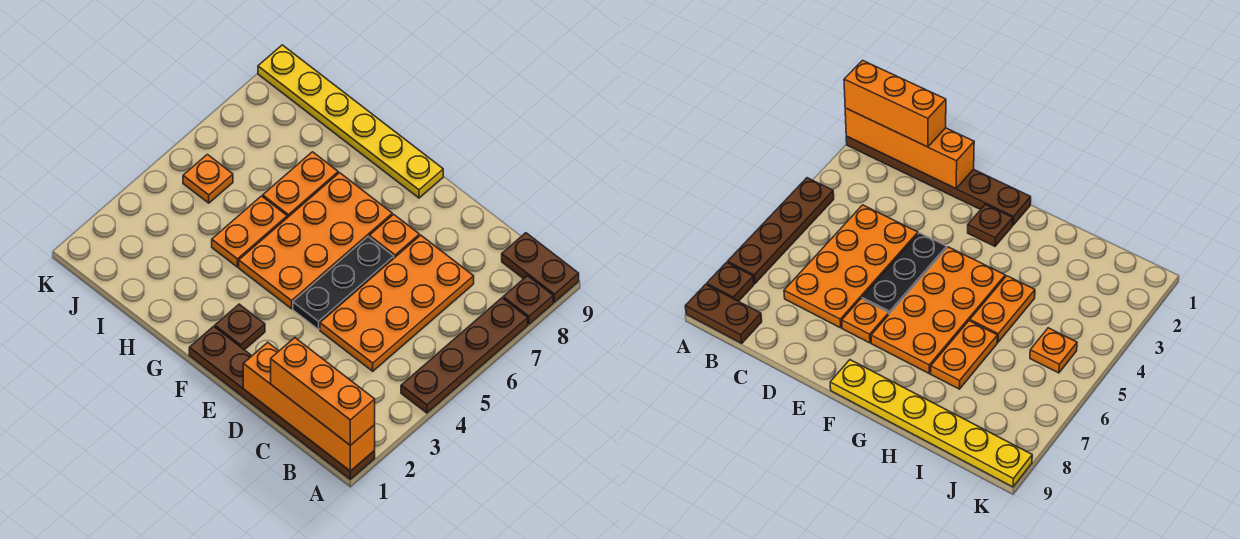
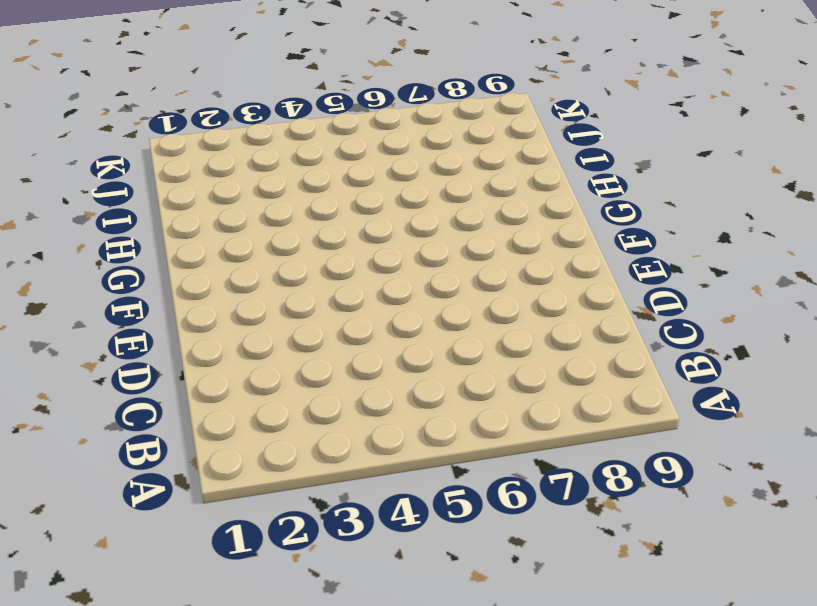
none -> brown 1x6 plate [189,326,375,479]
none -> brown 1x4 plate [401,298,528,413]
none -> brown 1x1 plate [503,276,553,324]

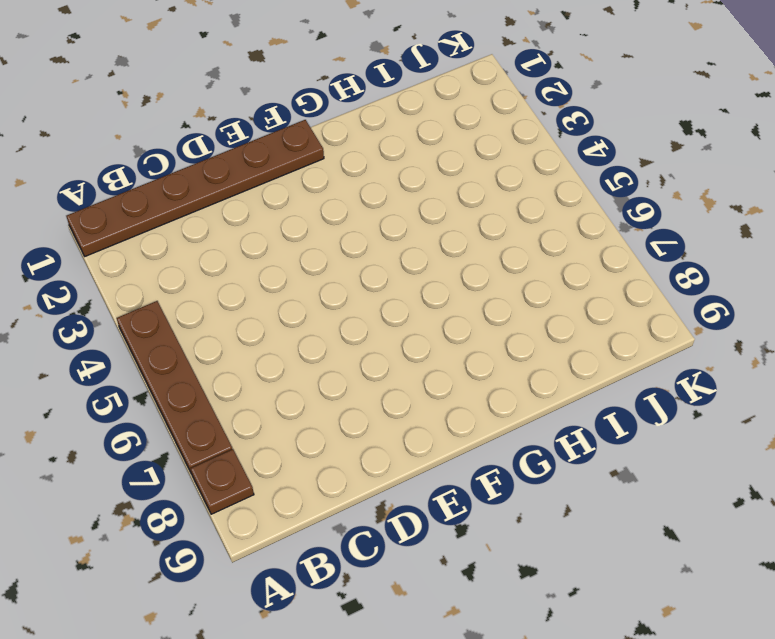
none -> brown 1x2 plate [502,233,579,302]
none -> orange 2x4 plate [320,235,474,371]
none -> black 1x3 plate [293,237,394,330]

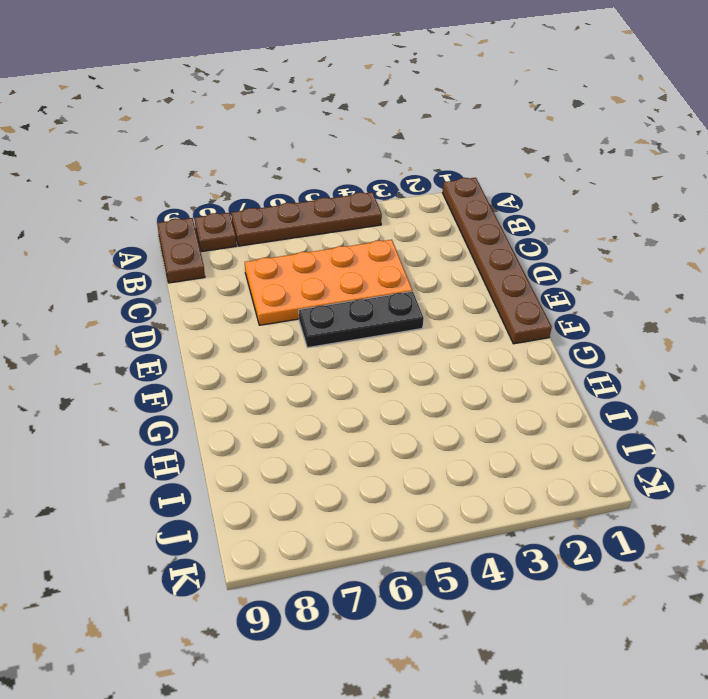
none -> orange 1x1 plate [369,214,419,258]
none -> brown 1x1 plate [215,304,265,350]
none -> orange 2x4 plate [239,173,392,309]

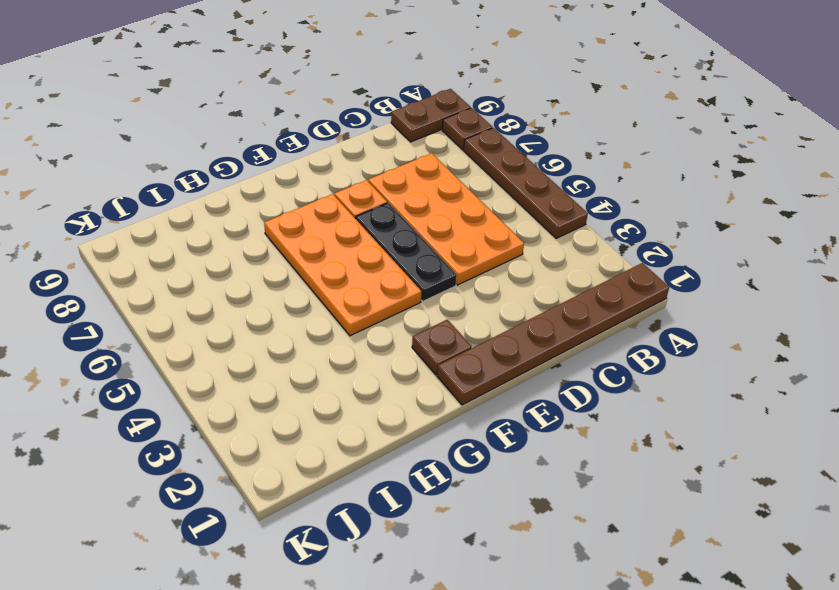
none -> yellow 1x6 plate [258,45,443,198]
none -> orange 1x2 plate [212,196,287,267]
none -> orange 1x2 plate [263,152,338,218]

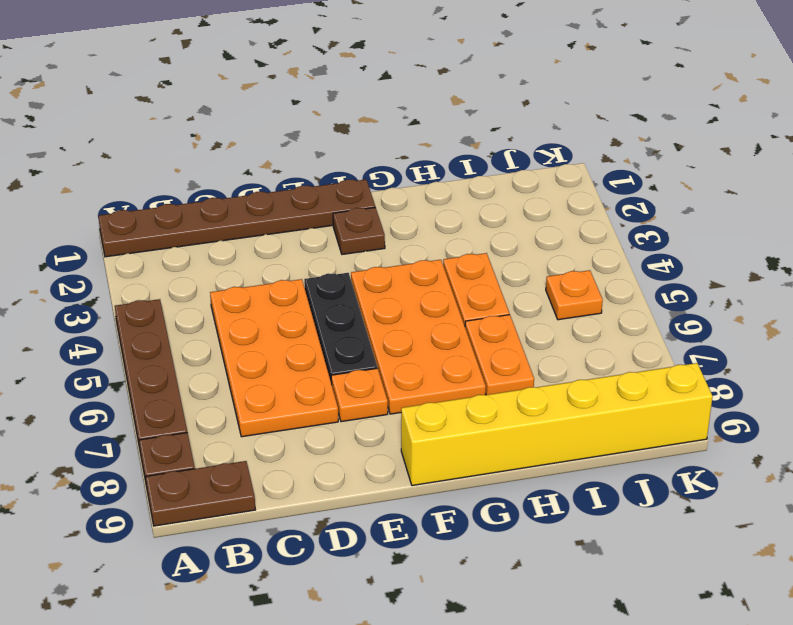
yellow 1x6 brick [401,363,713,486] -> yellow 1x6 plate [258,45,443,198]
none -> orange 1x4 brick [243,342,375,471]
none -> orange 1x3 brick [271,338,375,445]

